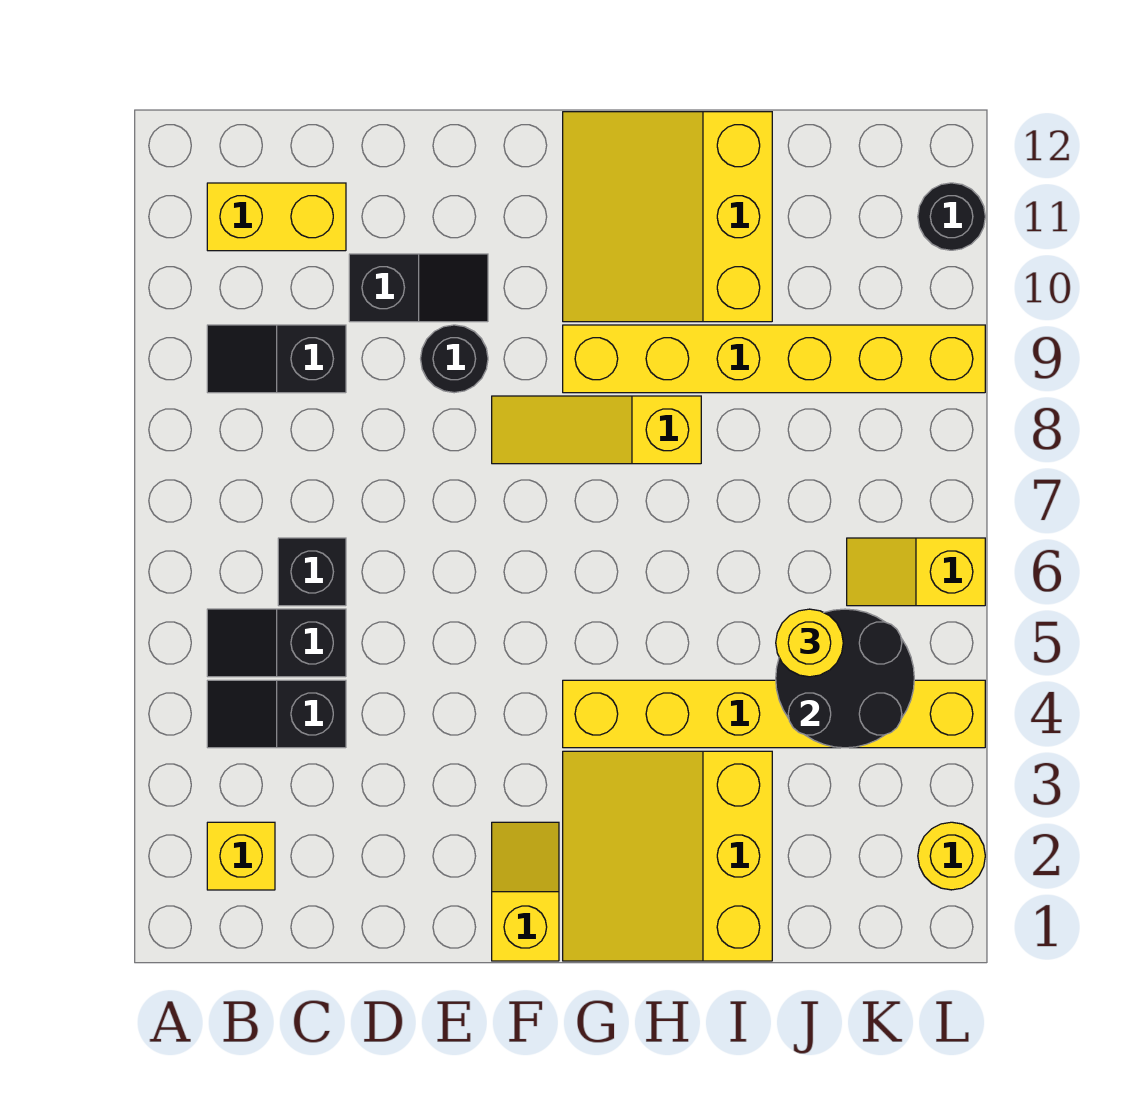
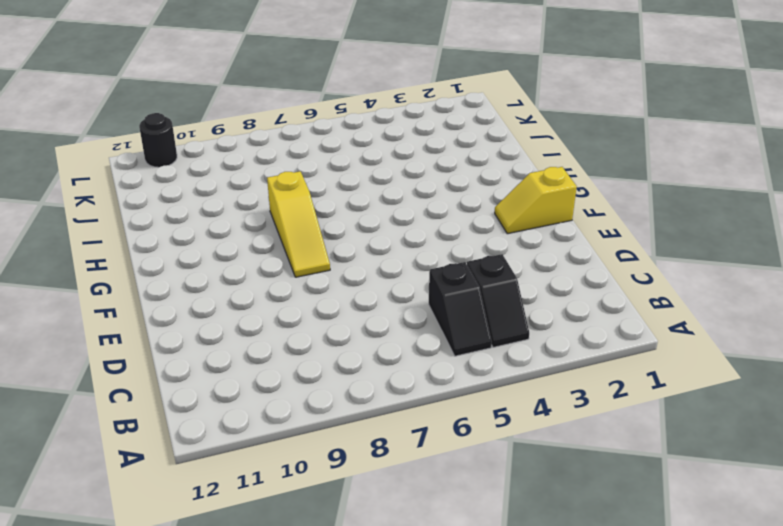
none -> yellow 1x1 brick [207,822,275,890]
none -> black 1x2 slope [207,325,346,393]
none -> yellow 1x2 brick [207,183,346,251]

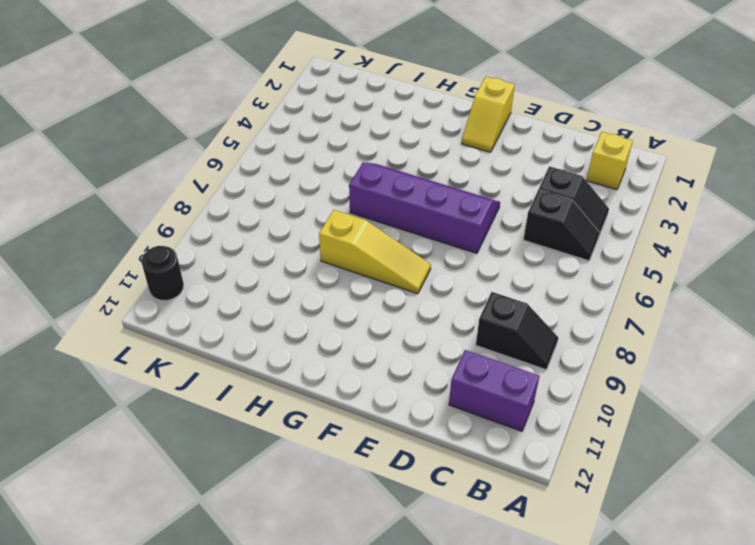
purple 1x2 brick [449,350,539,431] -> yellow 1x2 brick [207,183,346,251]
purple 2x4 slope [349,162,500,253] -> none
none -> black 1x1 brick [278,538,346,606]
none -> black 1x2 slope [349,254,488,322]
none -> black 1x1 round brick [421,325,488,393]

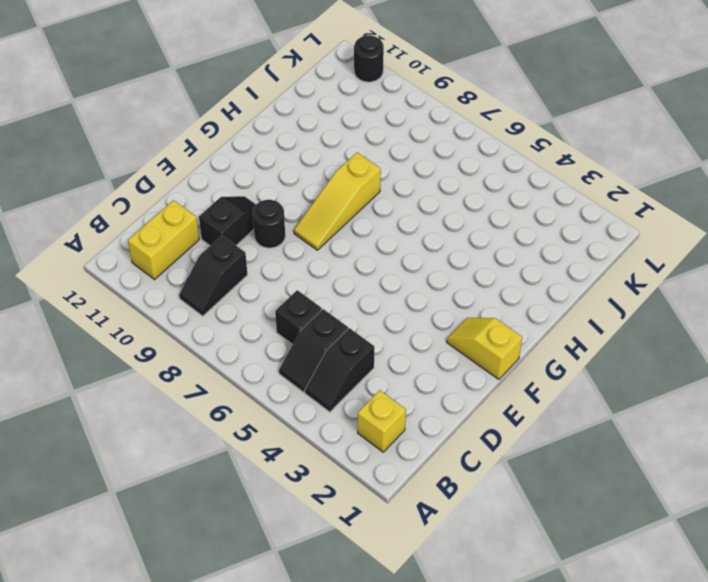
none -> yellow 3x3 slope [563,751,772,961]
none -> yellow 1x6 brick [563,680,985,748]
none -> yellow 1x6 brick [563,325,985,393]

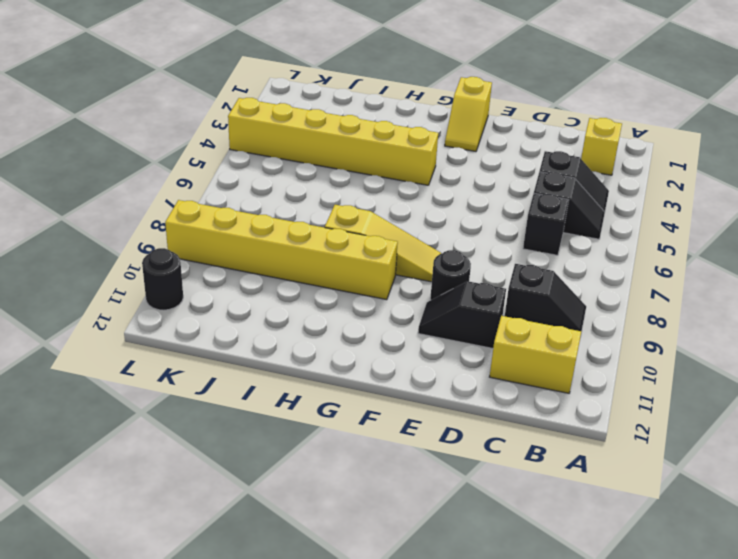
none -> yellow 3x3 slope [563,751,772,961]
none -> yellow 3x3 slope [563,112,772,322]
none -> yellow 1x2 slope [847,538,985,606]

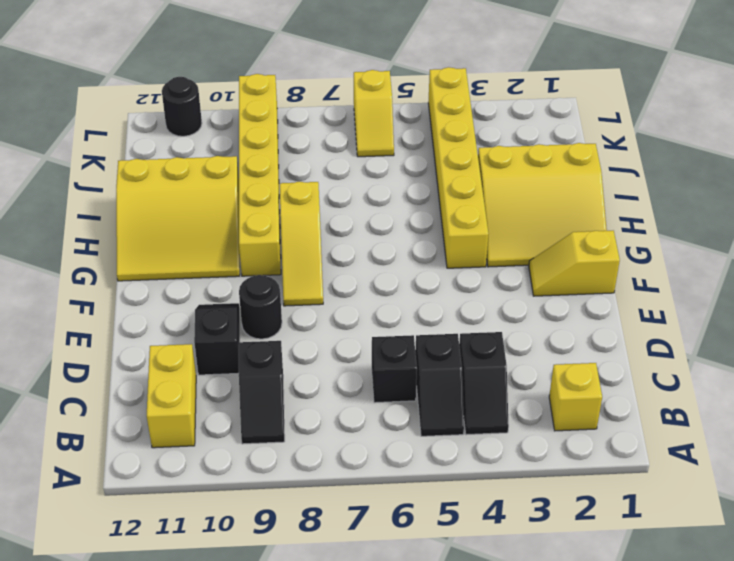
none -> yellow 1x1 round brick [918,822,985,890]
none -> black 2x2 round brick [776,609,914,748]
none -> yellow 1x1 round brick [776,609,843,677]

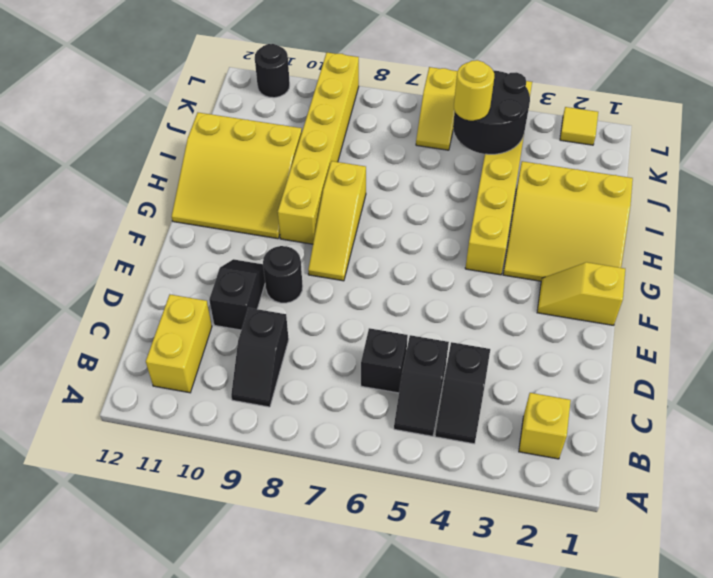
yellow 1x1 tile [560,107,598,145] -> yellow 1x1 round brick [918,822,985,890]

